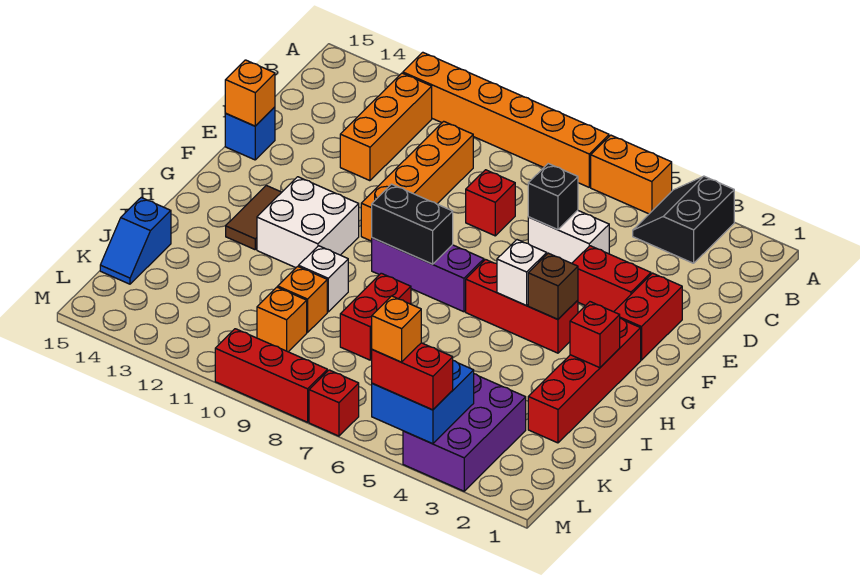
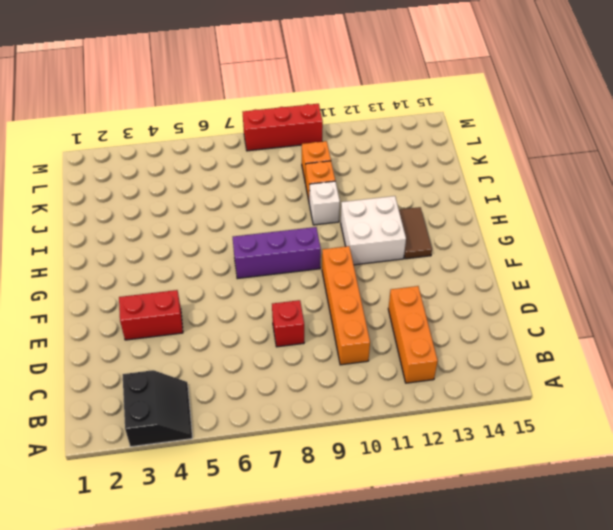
none -> orange 1x2 brick [591,135,672,214]
none -> orange 1x6 brick [403,52,609,187]
none -> white 1x2 brick [528,210,609,263]
none -> red 1x2 brick [614,273,682,360]

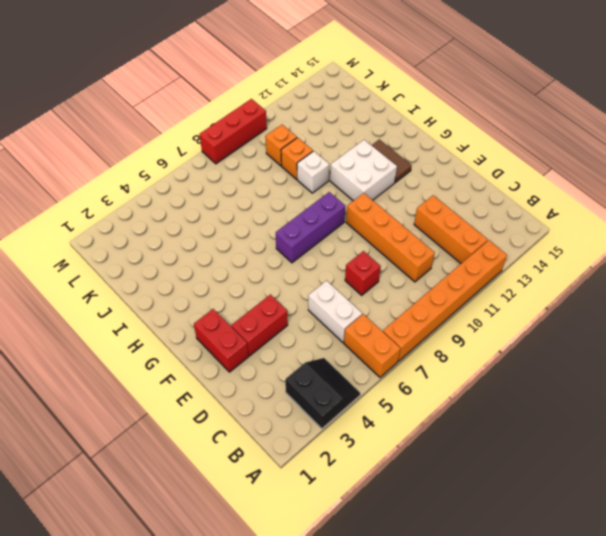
orange 1x2 brick [344,314,401,377] -> orange 1x2 brick turned to [591,135,672,214]
white 1x2 brick [308,281,362,342] -> white 1x2 brick turned to [528,210,609,263]
none -> blue 1x1 brick [225,107,275,160]
none -> red 1x4 brick [528,318,641,443]
none -> red 1x3 brick [466,260,578,353]
none -> red 1x2 brick [340,273,411,360]

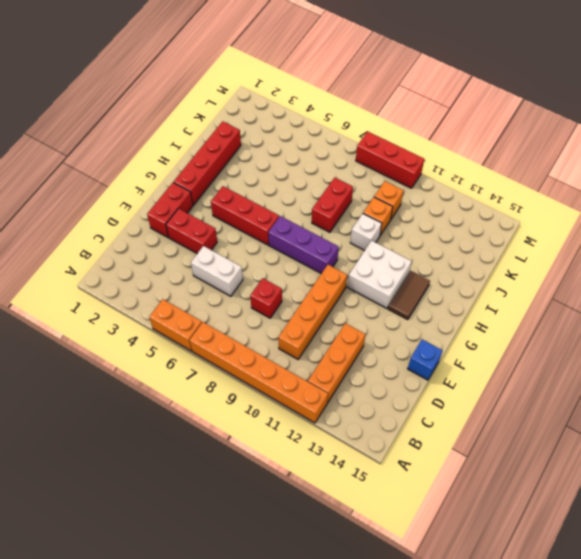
none -> black 2x2 slope [633,176,734,263]
none -> blue 1x2 slope [100,198,171,284]
none -> purple 2x3 brick [403,374,526,491]
none -> red 1x1 brick [309,370,359,436]

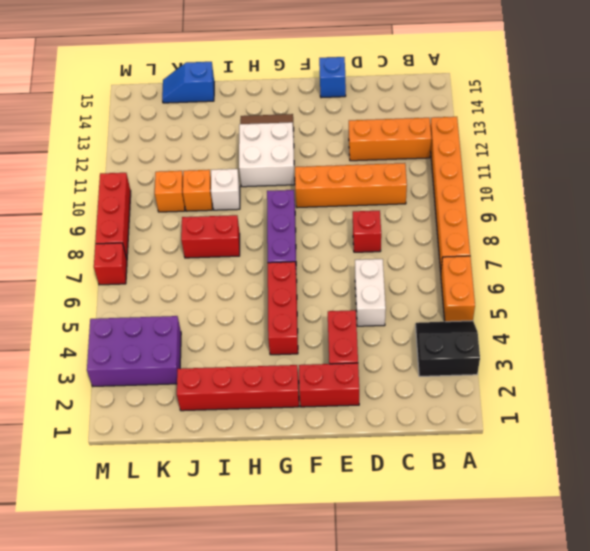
none -> black 1x1 brick [528,164,578,229]
none -> orange 1x1 brick [225,60,275,126]
none -> brown 1x1 brick [528,253,578,319]
none -> white 1x1 brick [497,240,547,306]

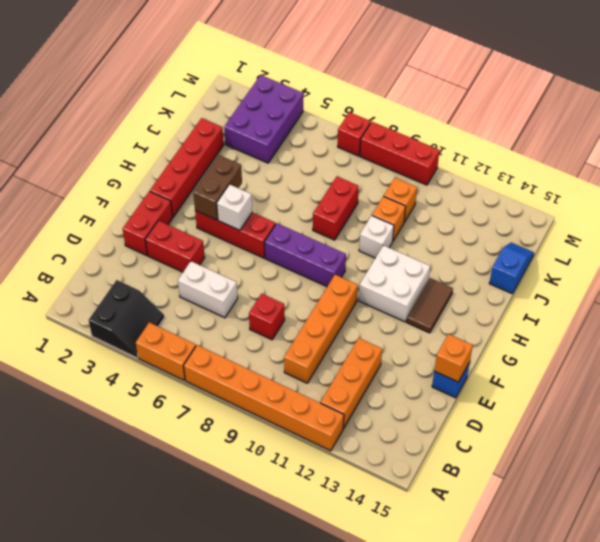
brown 1x2 brick [193,155,242,220] -> brown 1x1 brick [528,253,578,319]
none -> black 1x1 brick [528,164,578,229]
none -> black 1x2 brick [372,184,453,264]
none -> red 1x1 brick [570,302,620,368]
none -> blue 2x2 brick [372,361,474,444]

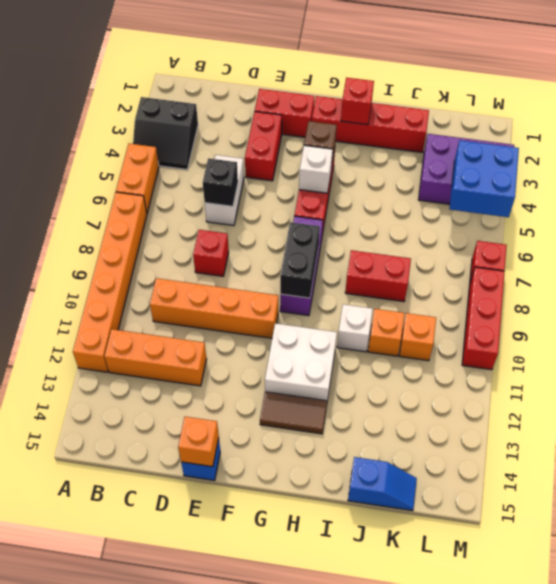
none -> red 1x2 brick [372,343,453,410]
none -> orange 1x1 brick [372,296,421,362]

